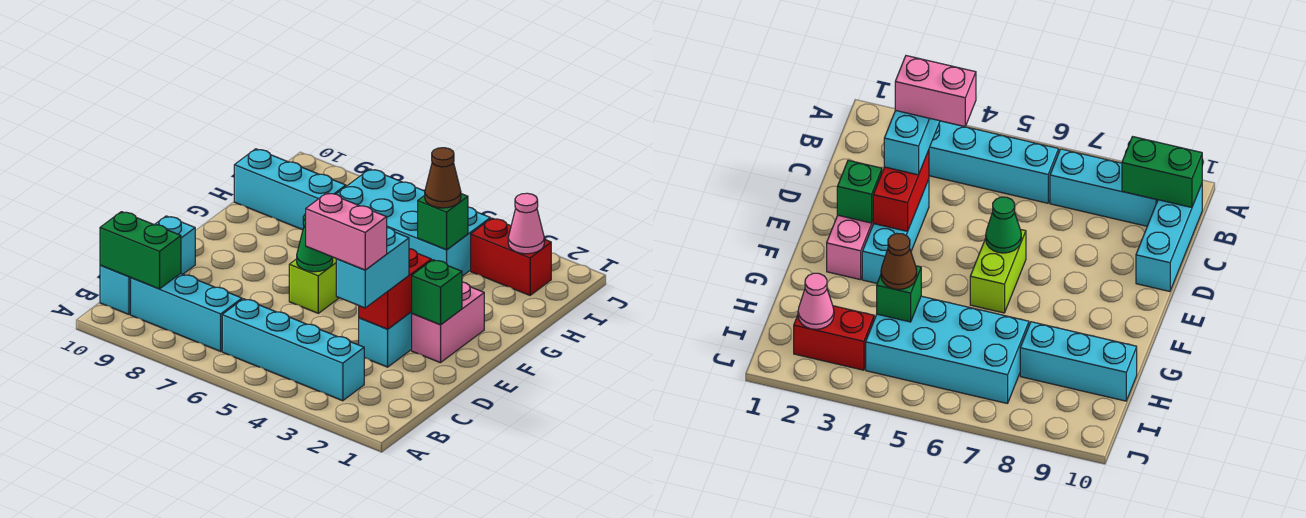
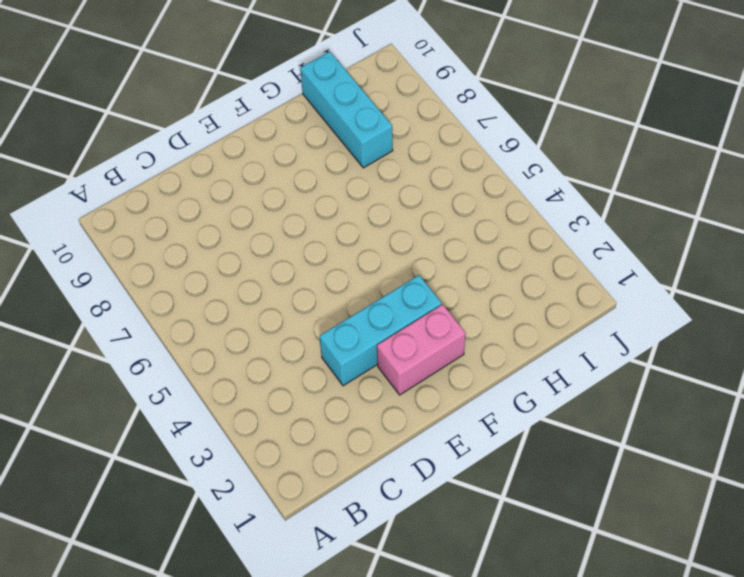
none -> cyan 1x4 brick [222,299,364,401]
none -> cyan 1x3 brick [131,273,242,351]
none -> cyan 1x3 brick [100,216,195,314]

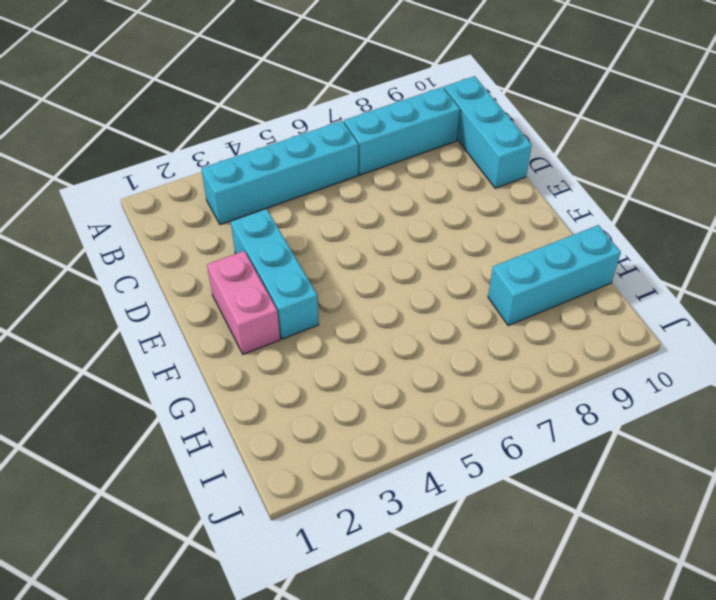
none -> lime 1x2 brick [289,257,339,313]
none -> cyan 2x4 brick [337,169,490,276]
none -> red 1x2 brick [471,218,551,295]

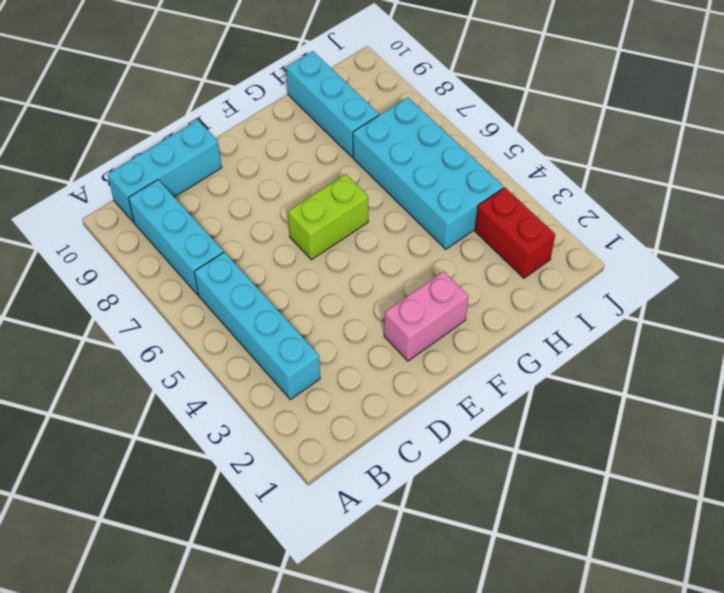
none -> cyan 1x3 brick [359,311,412,367]
none -> green 1x2 brick [100,212,181,289]
none -> red 1x2 brick [359,249,431,329]

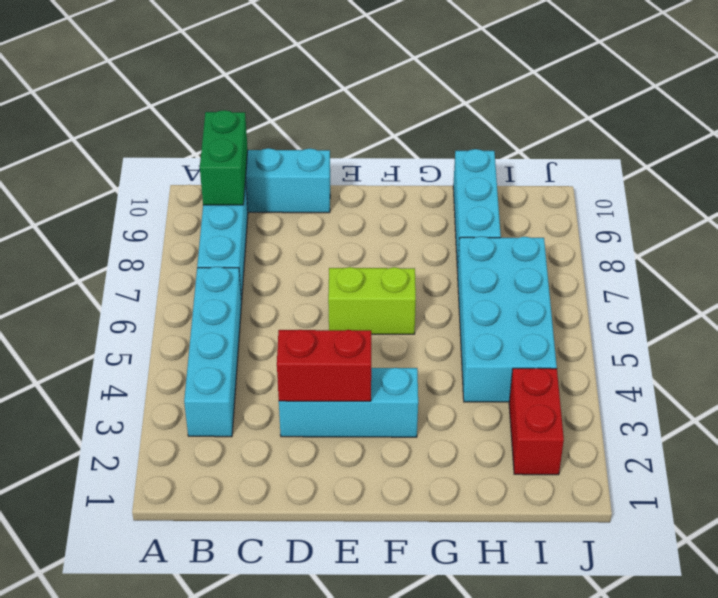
none -> pink 1x2 brick [412,282,484,363]
none -> green 1x1 brick [412,260,462,325]
none -> green 1x1 cone [297,214,333,272]

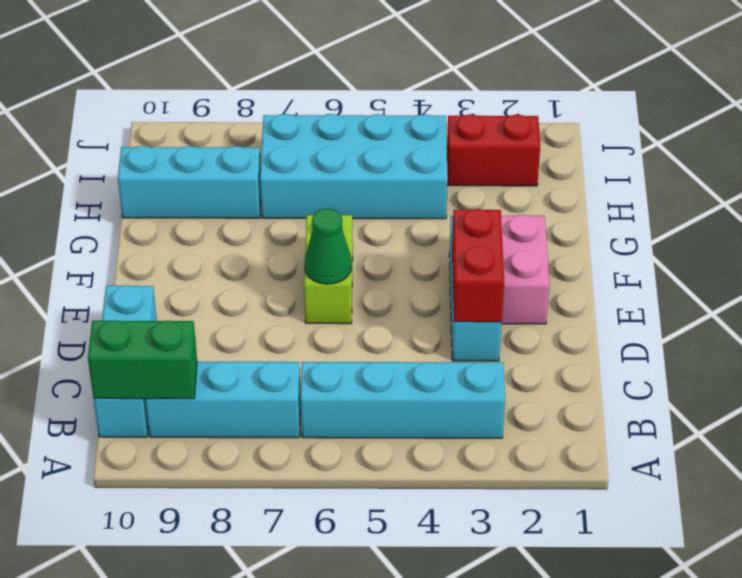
none -> green 1x1 brick [412,260,462,325]
none -> green 1x1 brick [418,194,468,250]
none -> pink 1x1 cone [508,193,544,254]

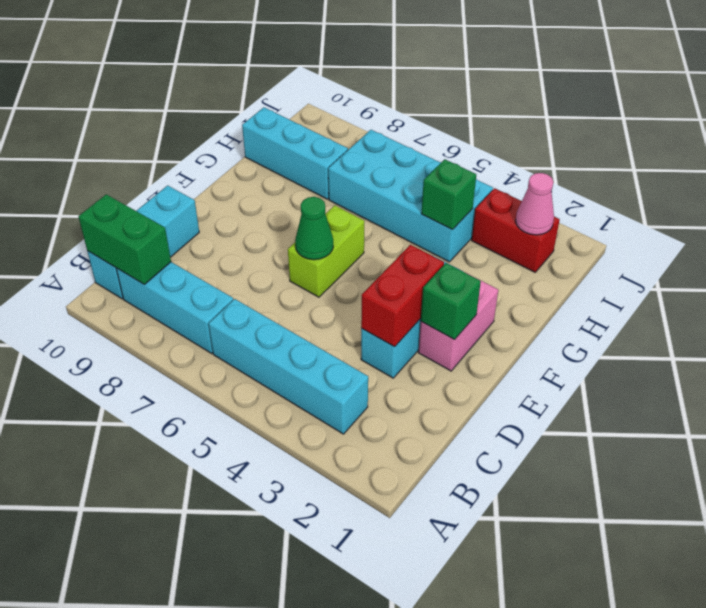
none -> cyan 1x2 brick [336,228,409,308]
none -> brown 1x1 cone [425,148,461,208]
none -> pink 1x2 brick [306,193,387,270]

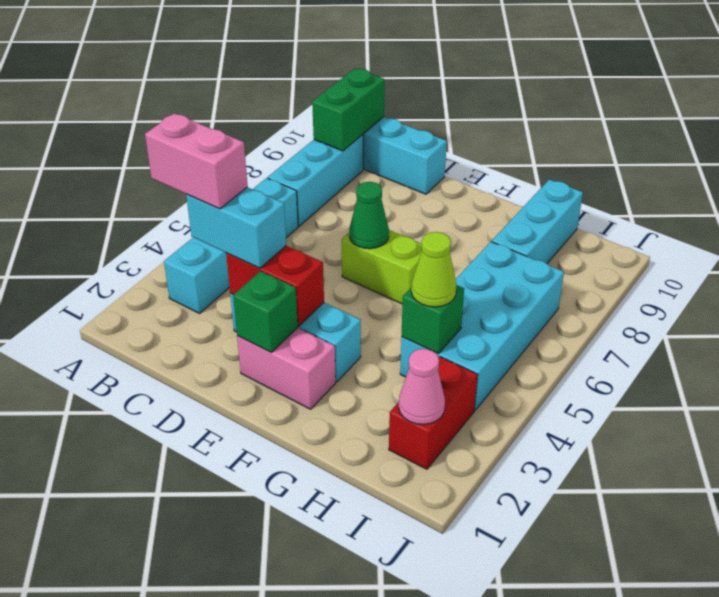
pink 1x2 brick [145,113,248,209] -> pink 1x2 brick turned to [306,193,387,270]
lime 1x1 cone [411,232,456,307] -> brown 1x1 cone [425,148,461,208]

